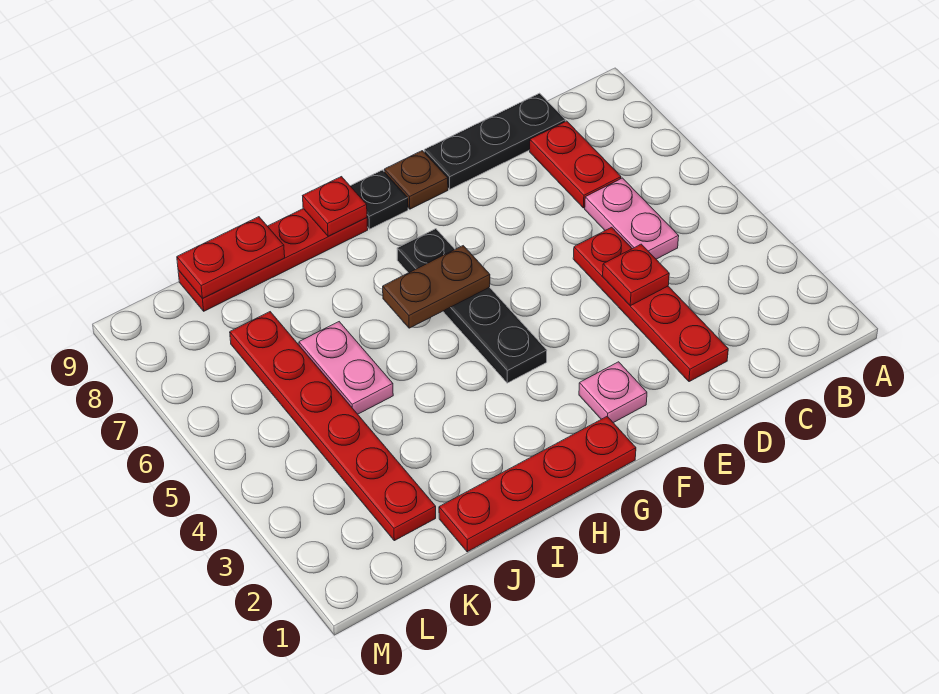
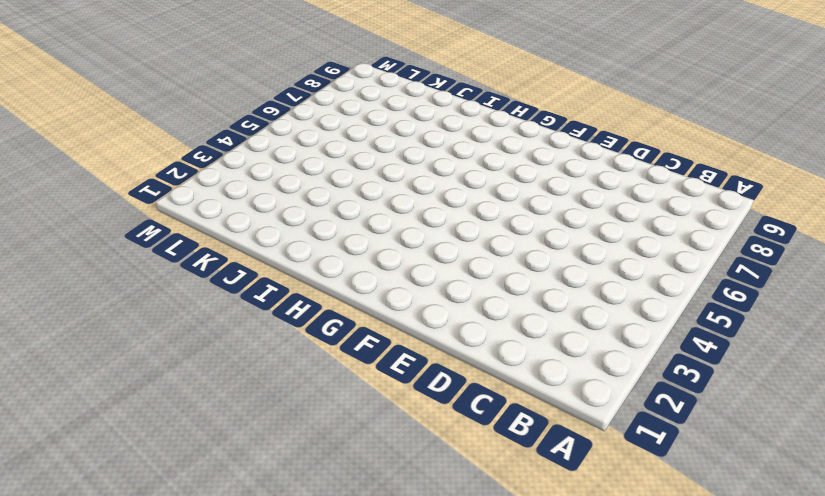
none -> pink 1x2 plate [585,178,679,259]
none -> red 1x2 plate [530,121,621,208]
none -> black 1x3 plate [424,93,565,189]

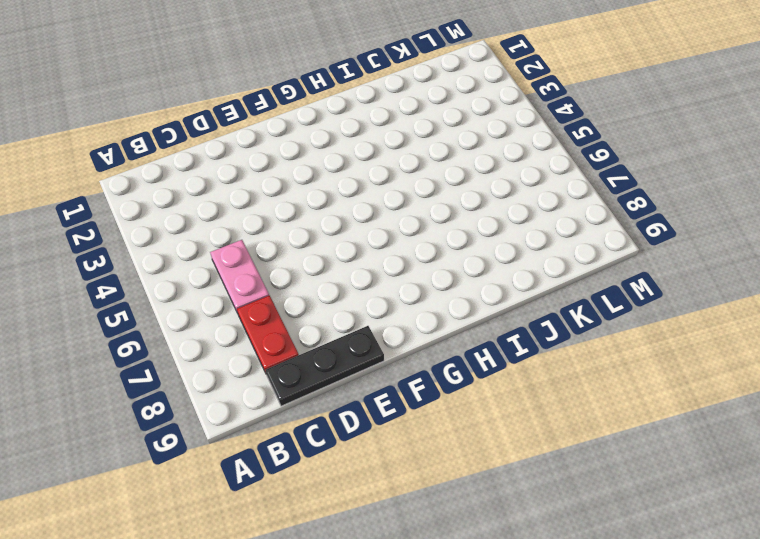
none -> red 1x4 plate [573,227,728,382]
none -> pink 1x1 plate [579,362,647,423]
none -> brown 1x1 plate [384,151,448,209]

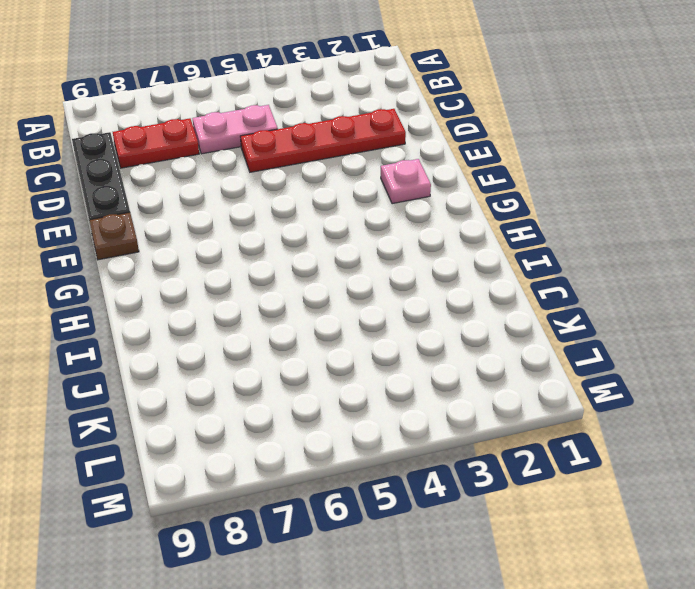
none -> red 1x4 plate [439,416,636,552]
none -> black 1x4 plate [397,229,547,383]
none -> black 1x1 plate [351,170,408,229]

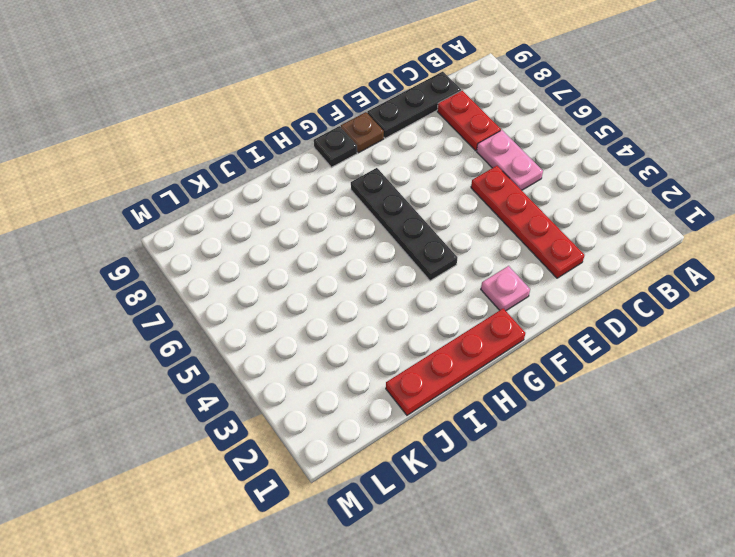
none -> red 1x4 plate [178,209,368,311]
none -> pink 1x2 plate [299,322,393,414]
none -> red 1x6 plate [230,312,436,541]

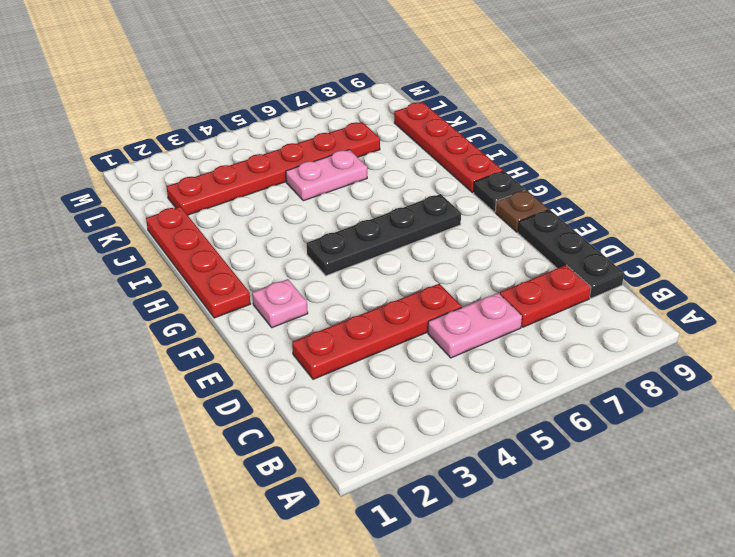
none -> red 1x1 plate [603,244,669,306]
none -> brown 1x2 plate [383,246,490,328]
none -> red 1x1 plate [303,177,367,236]

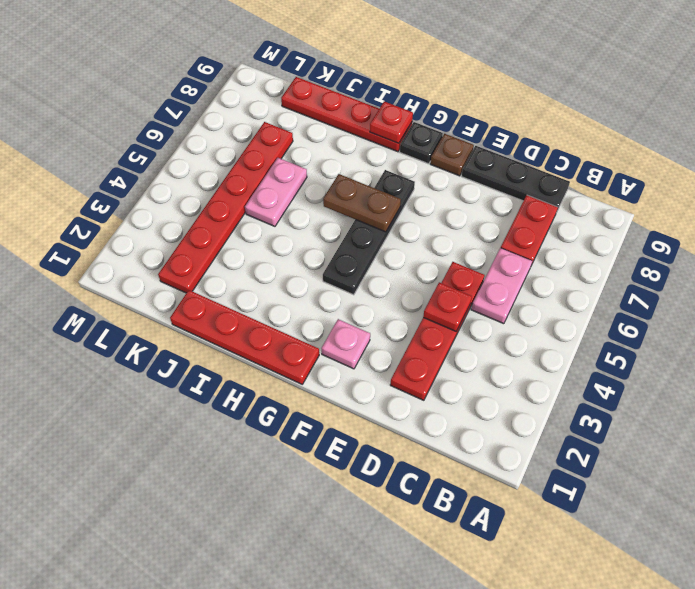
none -> red 1x2 plate [177,217,285,299]

